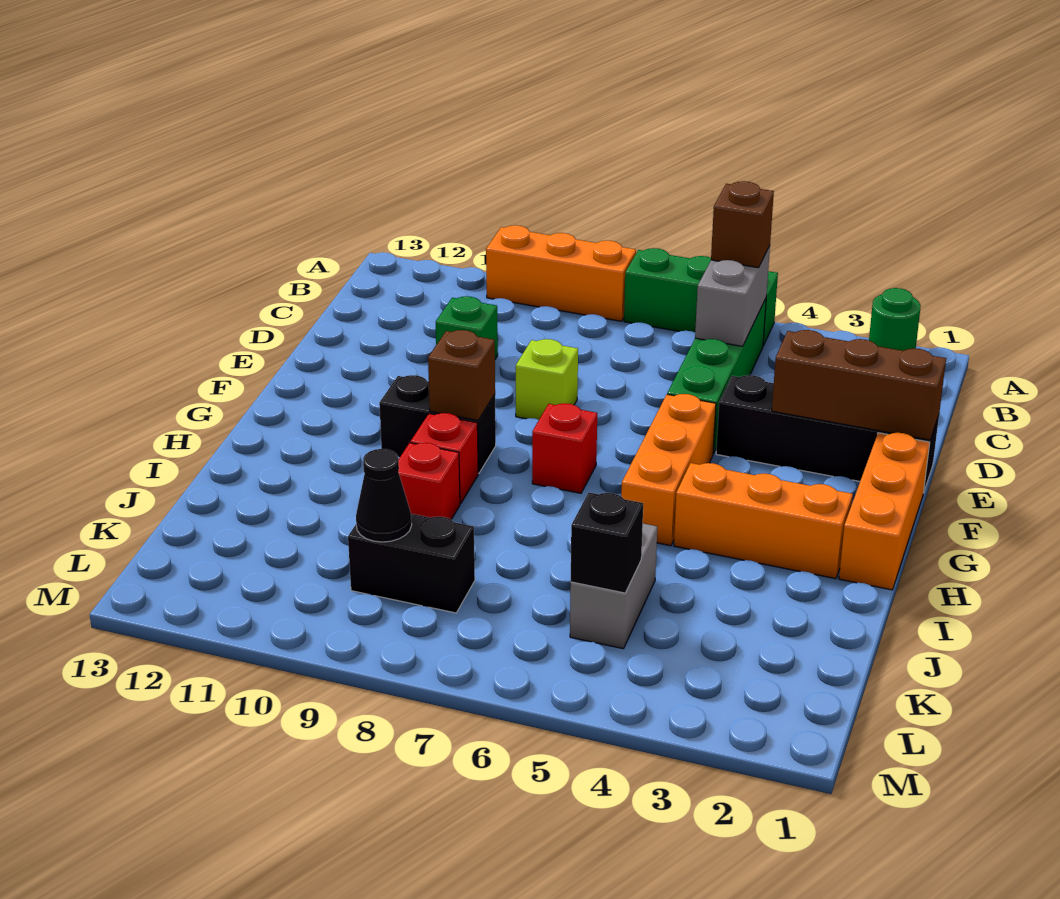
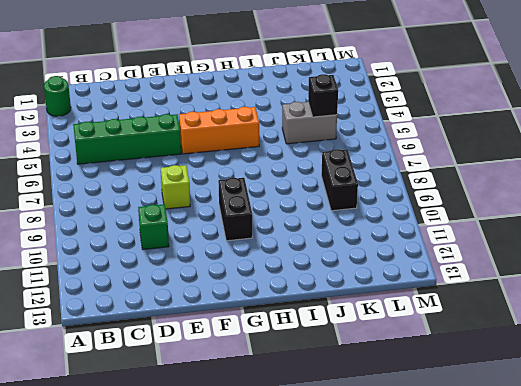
none -> green 1x3 brick [624,248,778,346]
none -> orange 1x3 brick [486,225,636,321]
none -> black 1x4 brick [716,375,939,491]

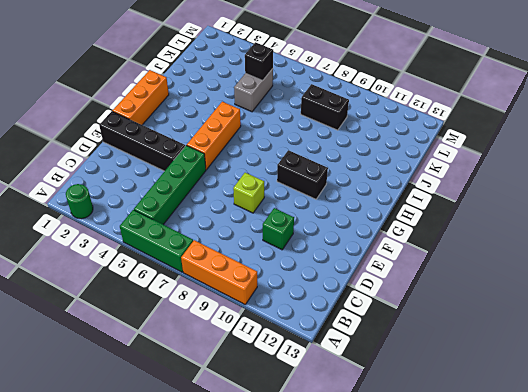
none -> red 1x1 brick [532,403,597,493]
none -> orange 1x3 brick [674,463,853,579]
none -> red 1x1 brick [410,413,478,504]

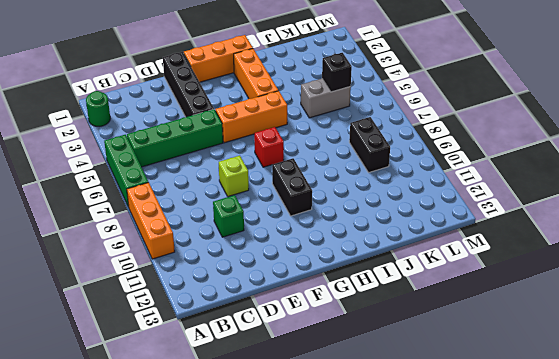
none -> red 1x1 brick [410,413,478,504]
none -> red 1x1 brick [399,443,460,520]
none -> grey 1x2 brick [695,246,770,346]

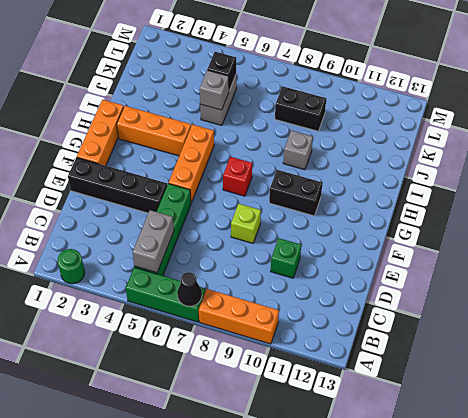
black 1x1 cone [177,272,202,306] -> black 1x1 cone moved to [356,449,412,542]
grey 1x1 brick [283,130,313,170] -> red 1x1 brick [399,443,460,520]
grey 1x1 brick [200,70,229,110] -> none
none -> red 1x1 brick [410,413,478,504]
none -> brown 1x3 brick [772,330,946,440]
none -> brown 1x1 brick [428,330,495,420]

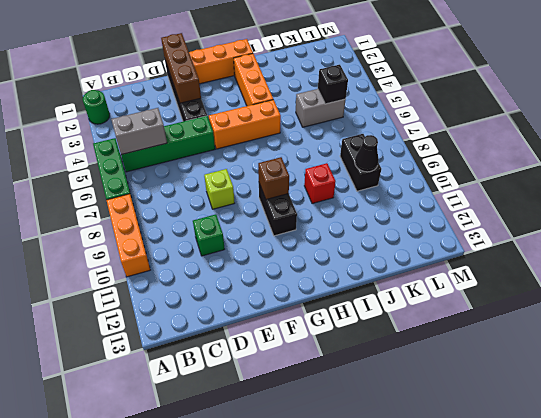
none -> red 1x1 brick [532,403,597,493]
none -> red 1x1 brick [410,413,478,504]
none -> brown 1x1 brick [711,181,774,268]

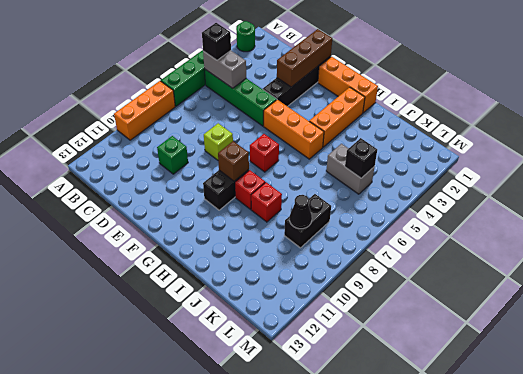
black 1x1 brick [202,23,231,60] -> brown 1x1 brick [711,181,774,268]

